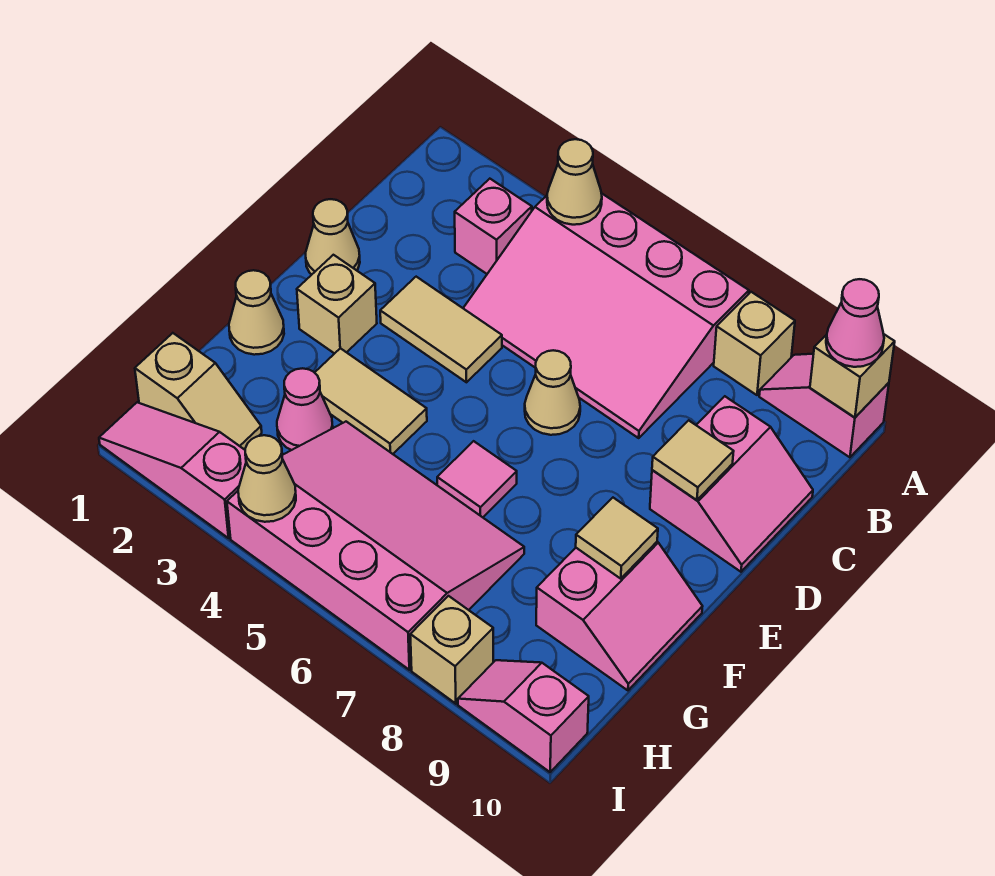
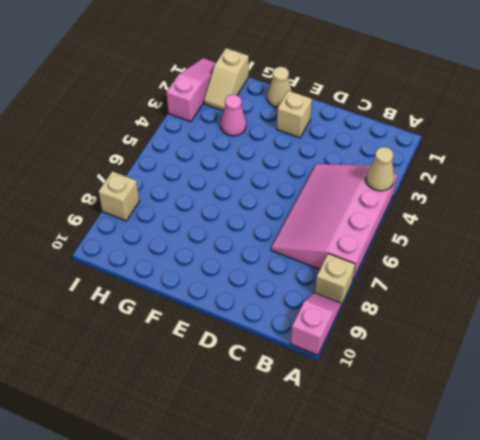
none -> pink 1x1 brick [455,179,532,274]
none -> pink 2x2 slope [650,396,813,572]
none -> tan 1x1 cone [306,199,360,275]

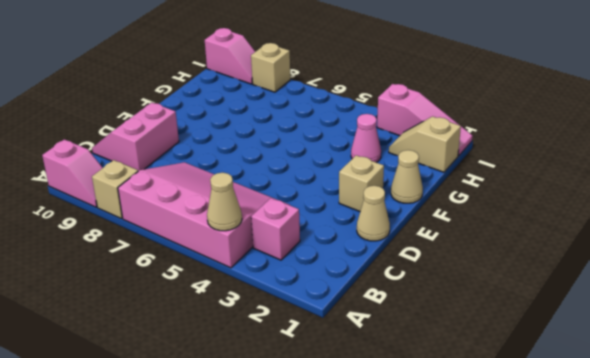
none -> tan 1x2 tile [380,277,502,382]
none -> tan 1x1 cone [525,350,580,435]
none -> tan 1x2 tile [315,348,427,454]

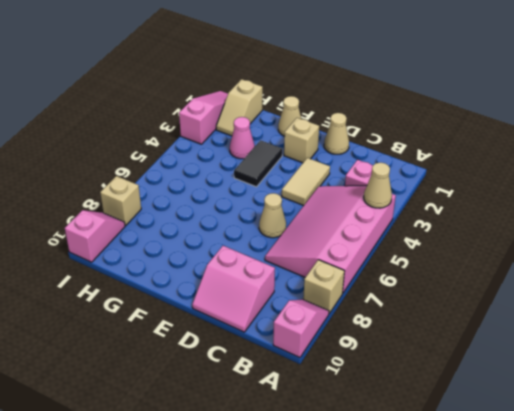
black 1x2 tile [234,140,282,187] -> tan 1x2 tile [315,348,427,454]
none -> pink 1x1 tile [437,441,517,517]
none -> pink 2x2 slope [536,542,703,690]
none -> pink 3x4 slope [227,422,524,670]

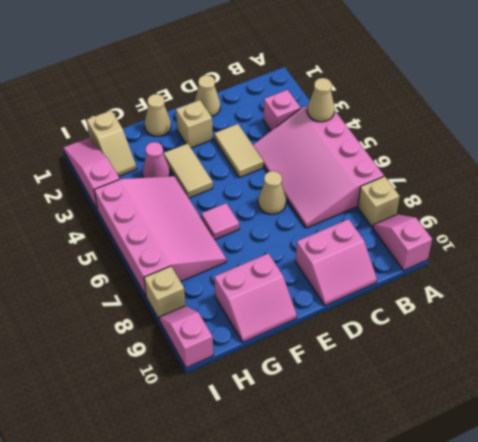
none -> tan 1x1 brick [810,334,895,417]
none -> tan 1x1 tile [652,420,734,500]
none -> tan 1x1 tile [576,498,658,579]

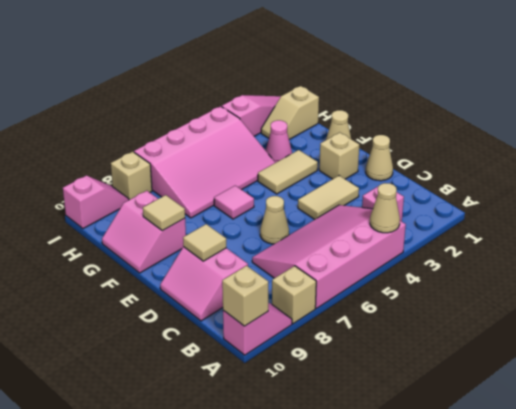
none -> tan 1x1 cone [238,435,296,522]
none -> pink 1x1 cone [826,279,884,367]

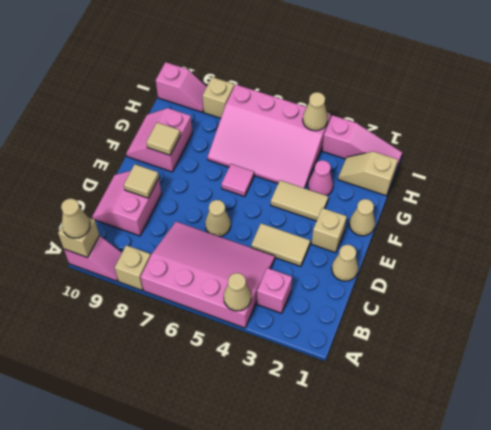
tan 1x1 cone [61,199,90,238] -> pink 1x1 cone [826,279,884,367]

